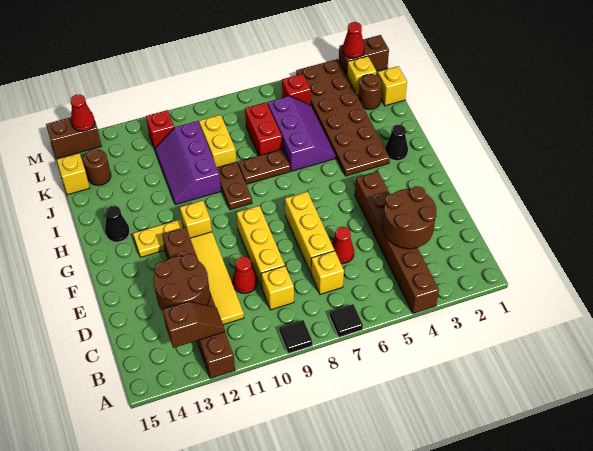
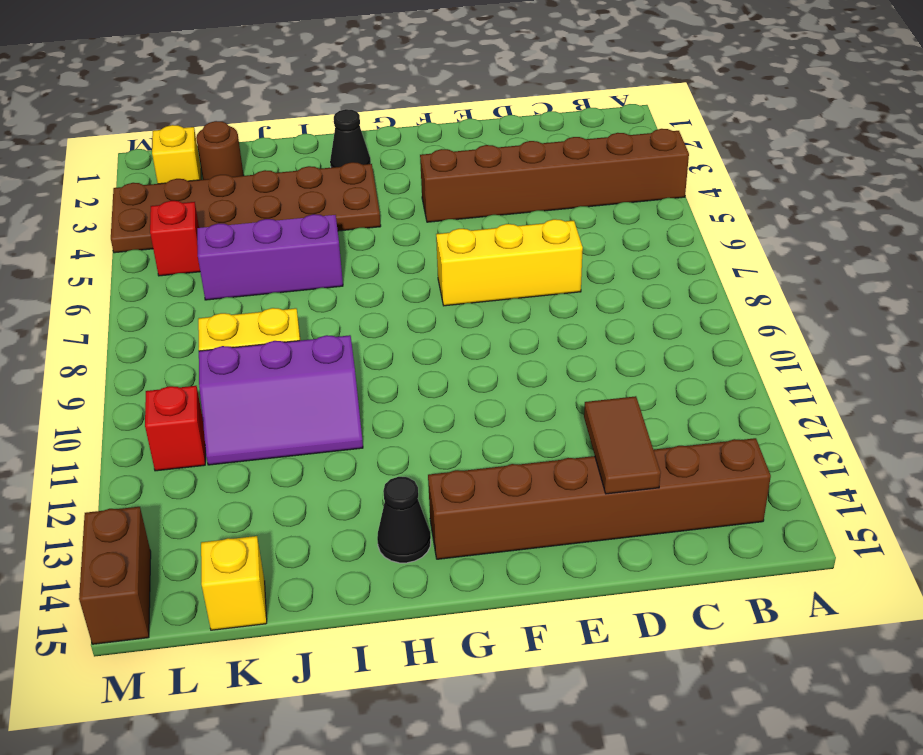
brown 1x6 brick [428,438,771,559] -> brown 1x6 brick moved to [162,227,235,379]
brown 1x2 tile [584,396,661,494] -> brown 2x2 round brick [154,254,210,311]
none -> black 1x1 tile [330,304,363,337]
none -> black 1x1 tile [279,320,312,354]
none -> yellow 1x1 brick [311,251,344,294]
none -> yellow 1x1 brick [261,266,294,310]

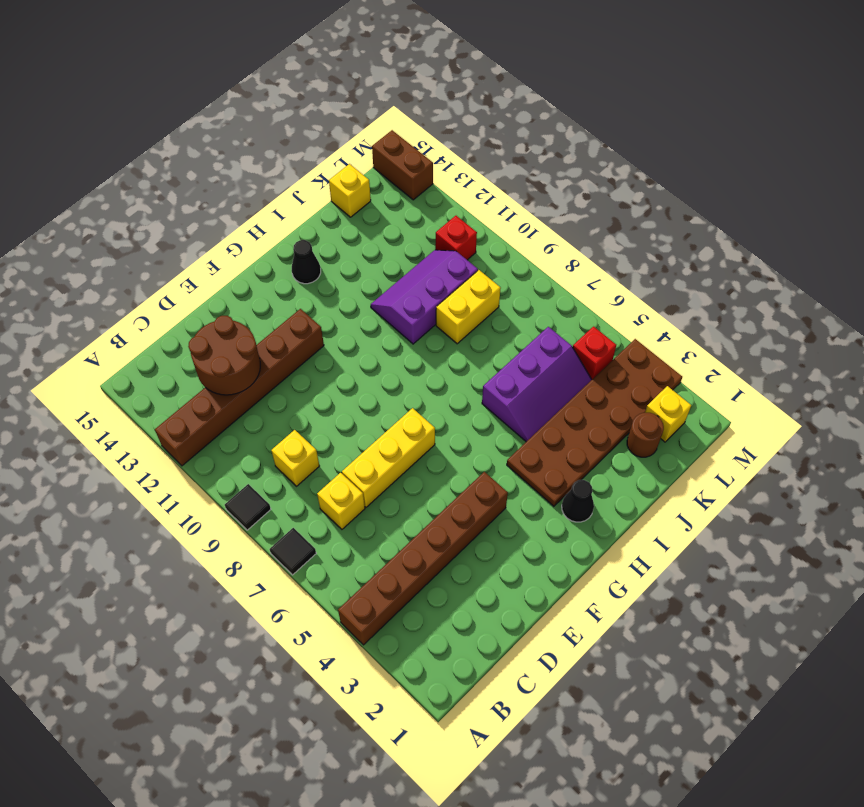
none -> yellow 1x4 tile [190,232,244,325]
none -> red 1x1 cone [332,227,354,264]
none -> yellow 1x3 brick [237,206,285,288]
none -> red 1x1 cone [232,256,257,294]

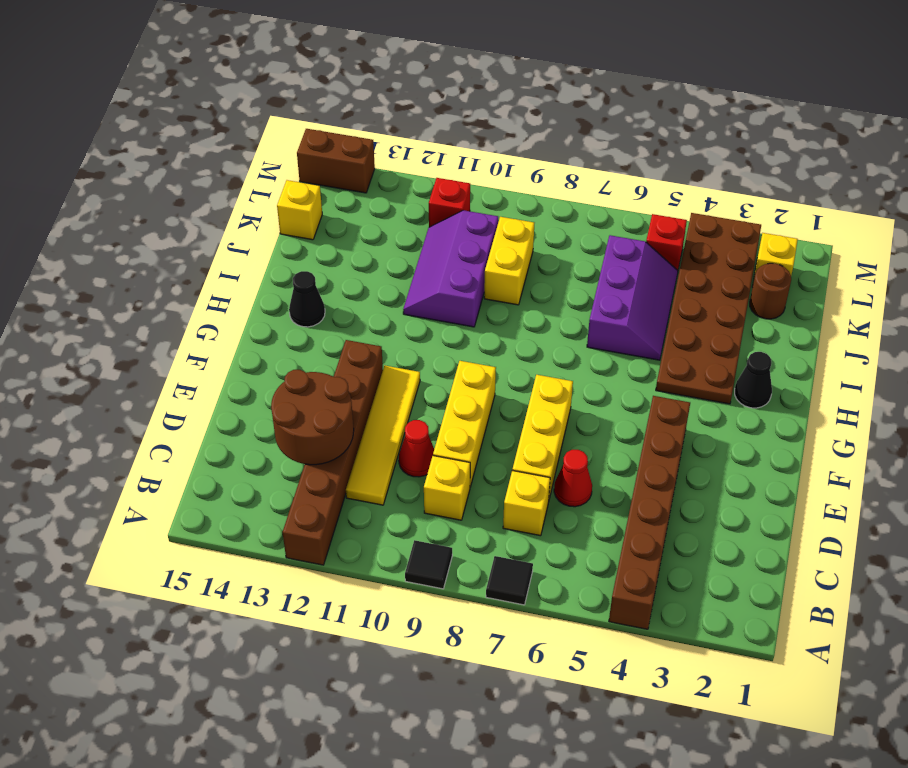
none -> yellow 1x1 brick [180,201,212,238]
none -> yellow 1x2 plate [133,220,183,257]
none -> brown 1x2 plate [217,162,252,210]
none -> brown 1x2 plate [238,149,290,184]

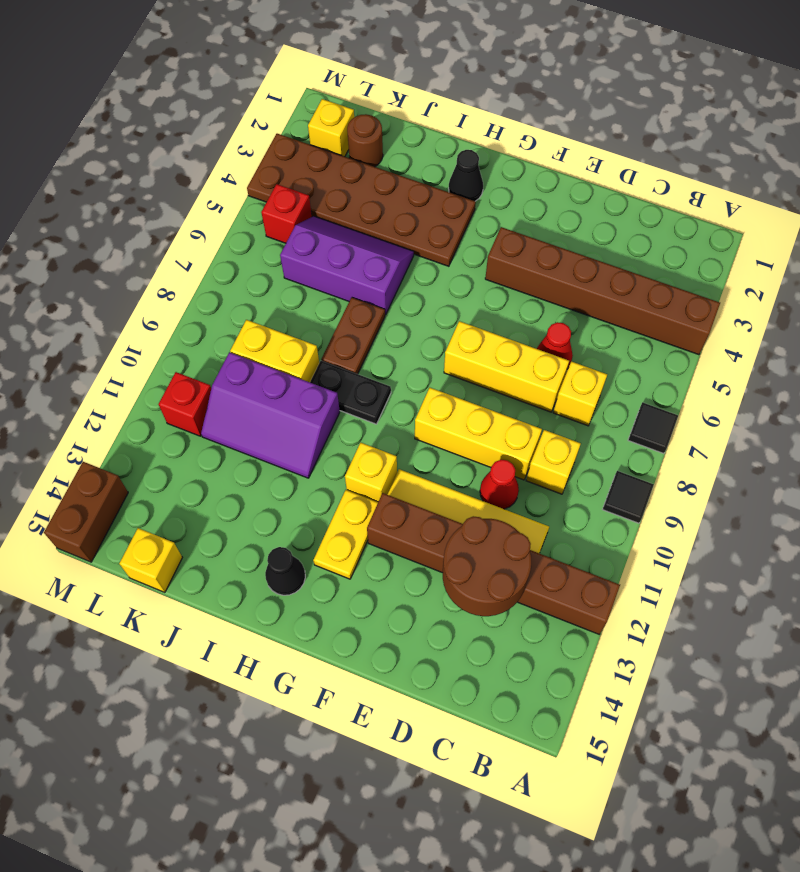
black 1x2 plate [310,361,391,424] -> brown 1x2 plate [217,162,252,210]
none -> red 1x2 brick [245,102,282,156]
none -> yellow 1x1 brick [378,66,407,106]
none -> brown 1x1 round brick [83,149,111,186]
none -> brown 1x2 brick [339,35,389,75]

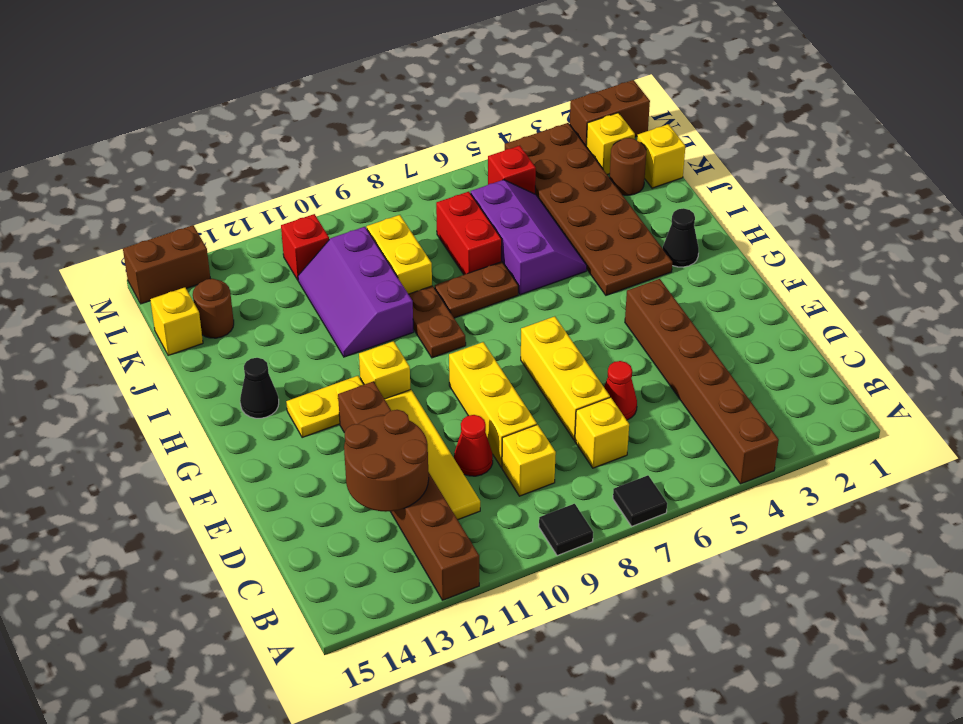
none -> brown 1x2 slope [163,302,225,348]
none -> brown 2x2 round brick [383,186,437,249]
none -> red 1x1 cone [343,22,365,58]
none -> red 1x1 cone [70,94,95,131]

